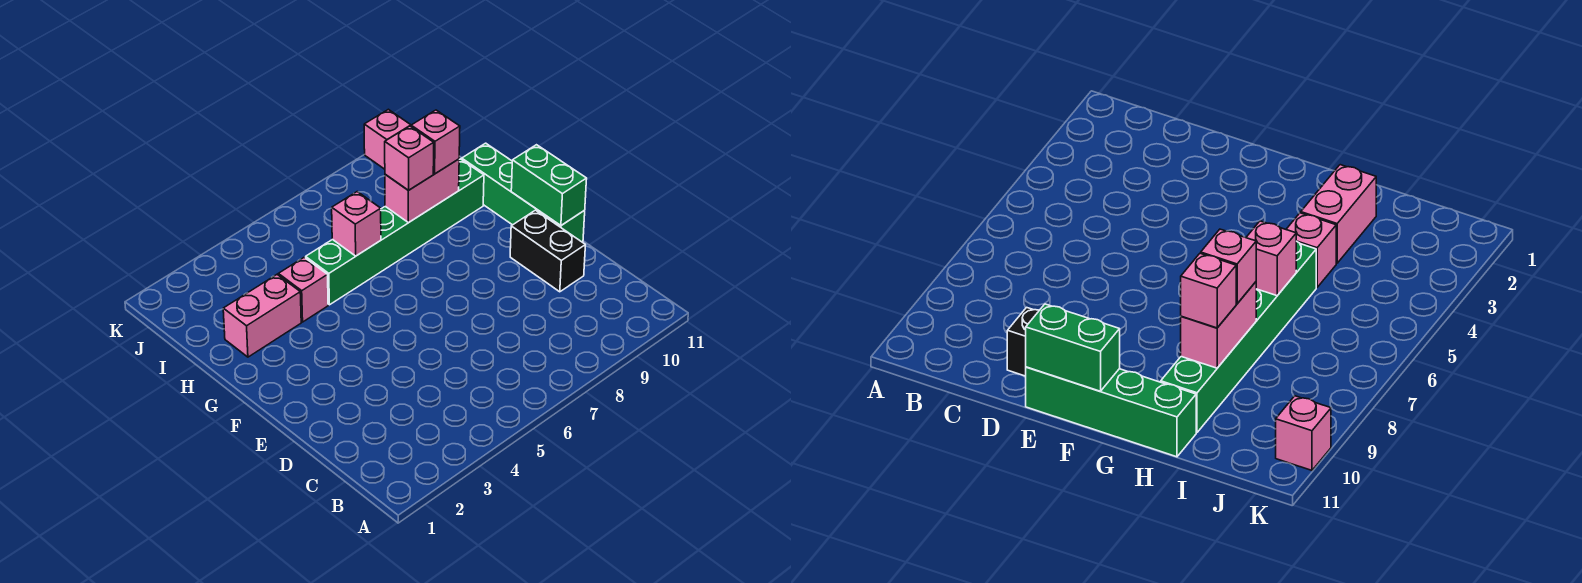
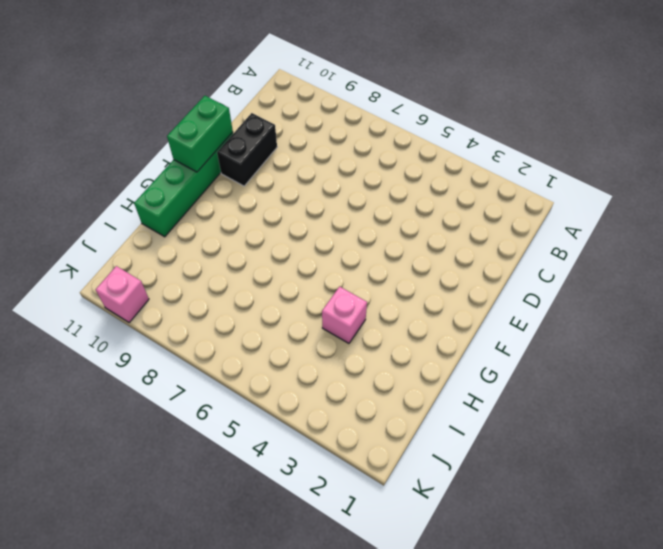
none -> pink 1x2 brick [223,275,301,357]
none -> green 1x6 brick [306,159,484,305]

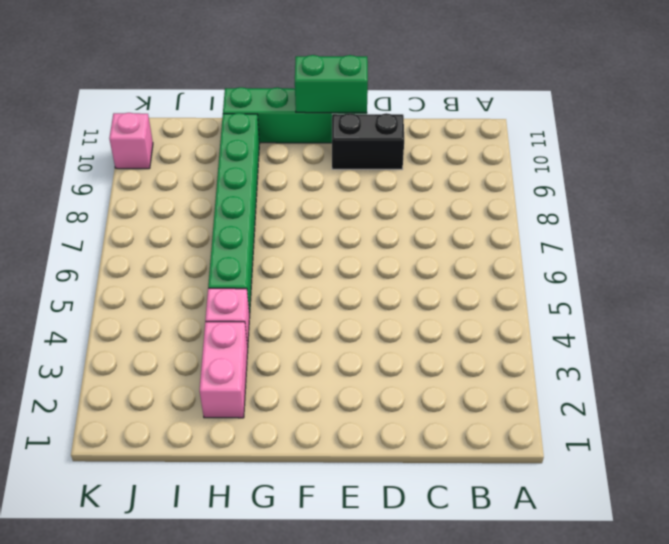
none -> pink 1x1 brick [332,192,381,256]
none -> pink 1x2 brick [385,159,459,223]

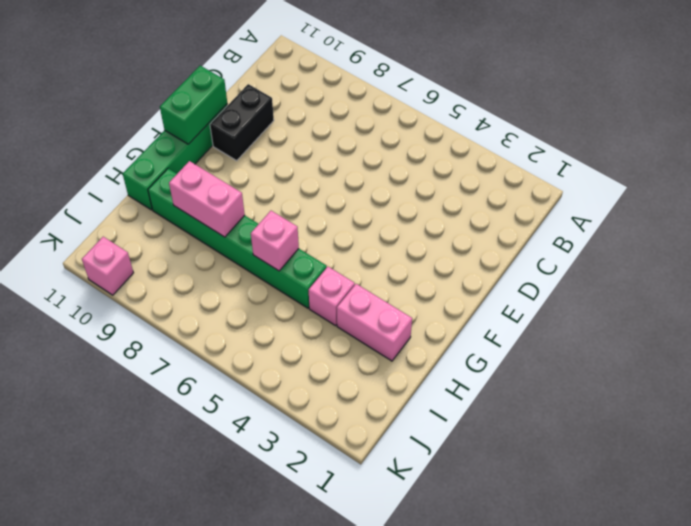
none -> pink 1x1 brick [385,126,434,190]
none -> pink 1x1 brick [411,110,460,174]

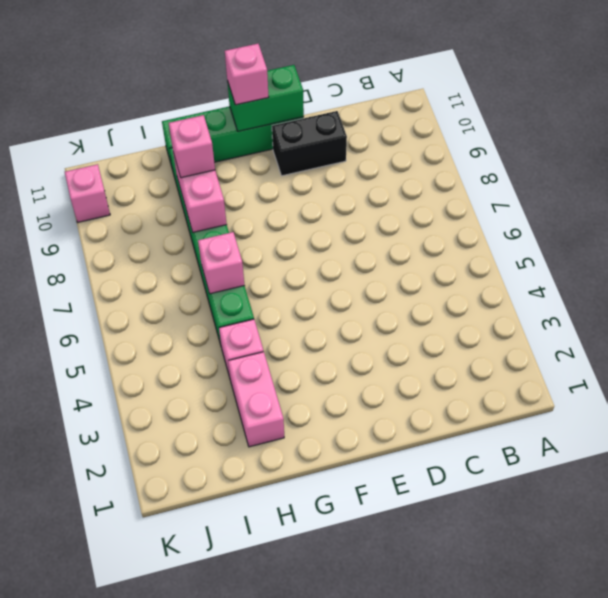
pink 1x1 brick [225,44,269,105] -> pink 1x1 brick moved to [385,126,434,190]

